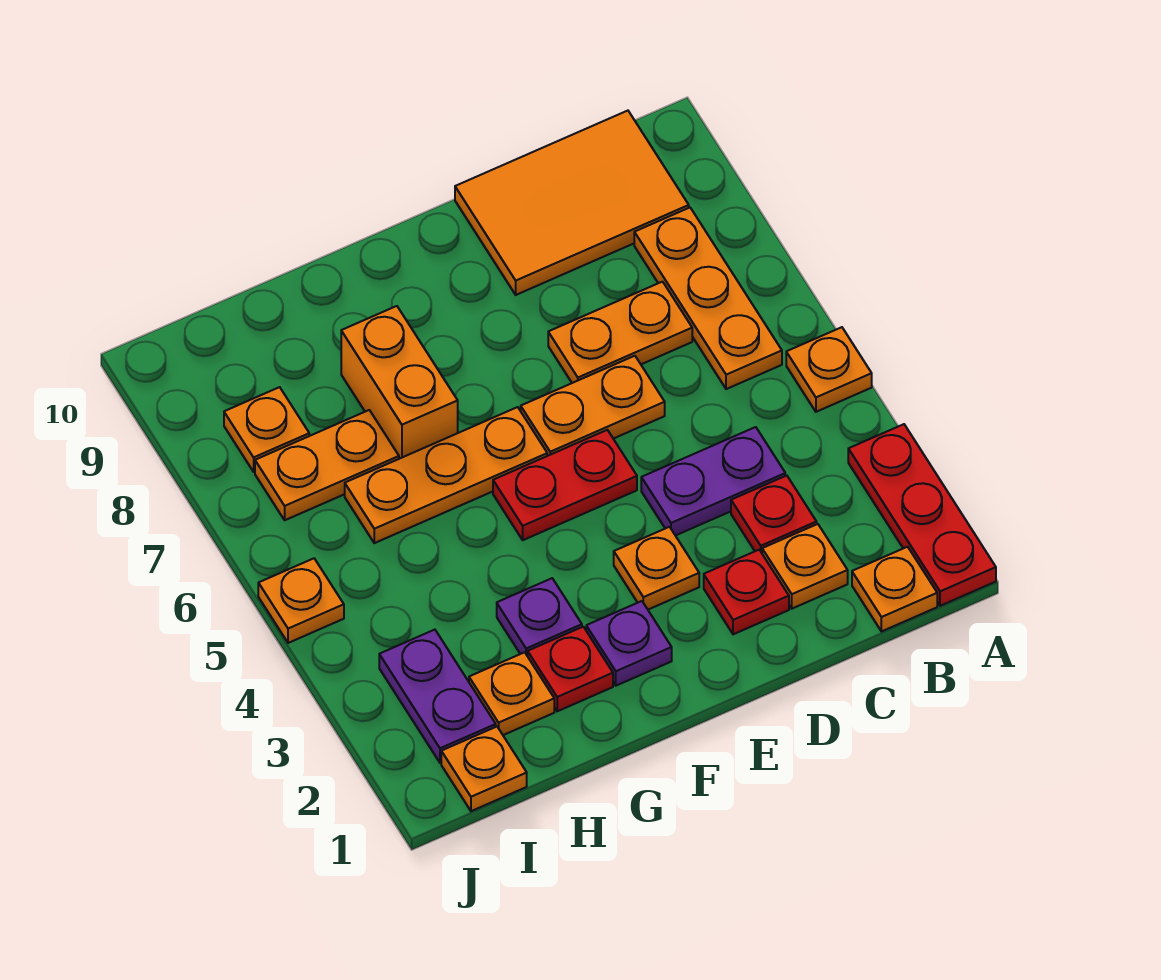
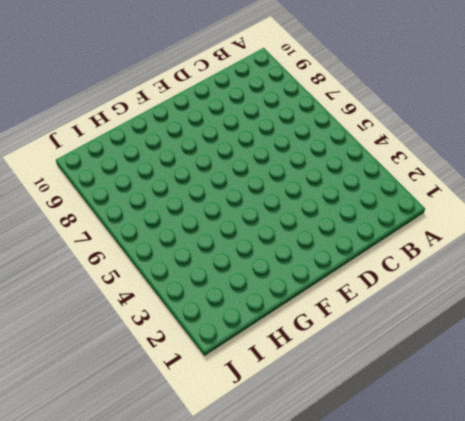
none -> red 1x3 plate [848,424,996,606]
none -> orange 1x1 plate [786,327,872,412]
none -> orange 1x1 plate [852,547,937,632]

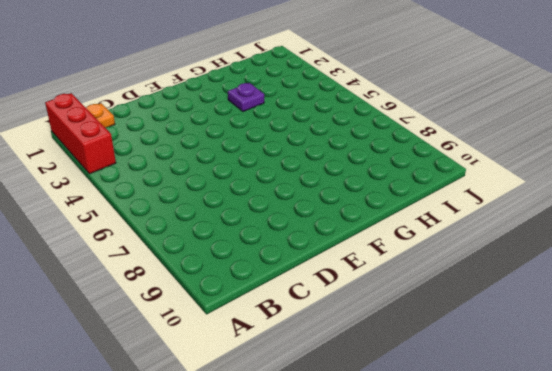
red 1x3 brick [45,93,116,174] -> red 1x3 plate [848,424,996,606]
none -> orange 1x1 plate [786,327,872,412]
none -> orange 1x3 plate [634,208,782,389]
none -> orange 2x3 tile [455,111,689,295]

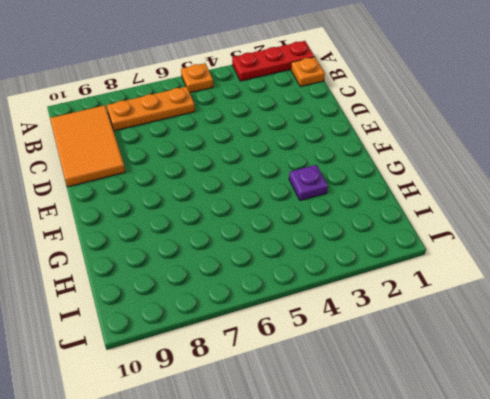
none -> orange 1x1 plate [762,524,848,609]
none -> red 1x1 plate [731,476,817,553]
none -> purple 1x2 plate [641,427,785,536]

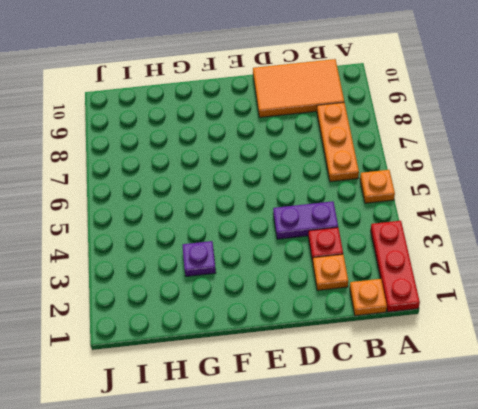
none -> orange 1x2 plate [548,282,692,383]
none -> red 1x1 plate [704,550,789,634]
none -> orange 1x2 plate [521,356,665,456]

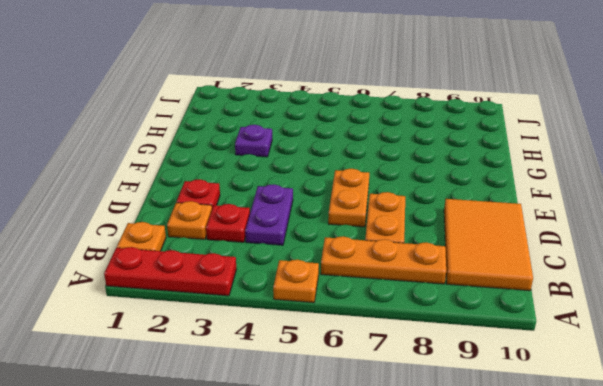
none -> orange 1x1 plate [614,527,699,610]
none -> red 1x2 plate [493,430,637,540]
none -> purple 1x1 plate [586,601,672,686]

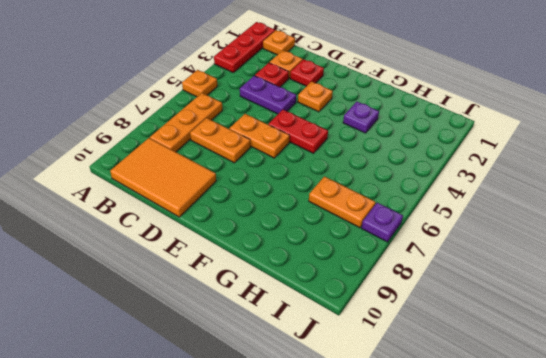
purple 1x1 plate [361,203,403,242] -> purple 1x1 plate moved to [586,601,672,686]
none -> orange 1x3 plate [345,407,547,543]
none -> red 1x1 plate [528,627,613,711]
none -> orange 1x2 brick [341,306,458,459]

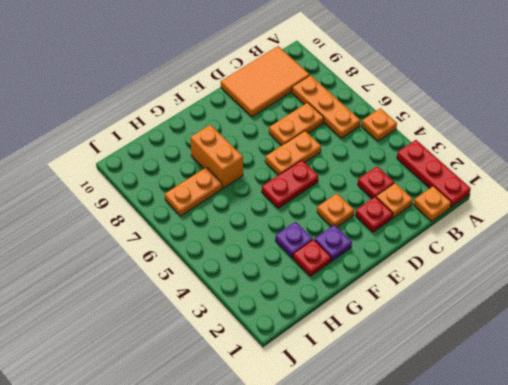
none -> purple 1x2 plate [641,427,785,536]
none -> orange 1x3 plate [345,407,547,543]
none -> orange 1x1 plate [469,652,554,735]

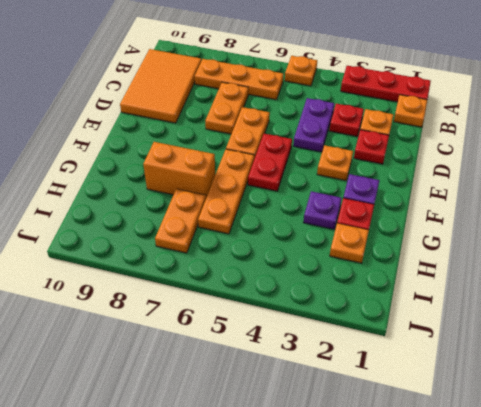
none -> orange 1x1 plate [441,727,527,811]
none -> purple 1x2 plate [379,630,496,763]
none -> orange 1x1 plate [224,387,309,472]

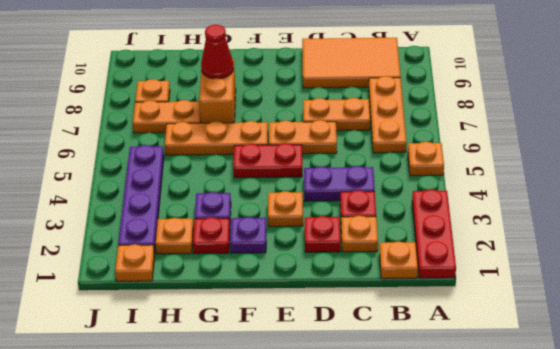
red 1x1 cone [201,25,234,79] -> none
purple 1x4 plate [118,145,164,253] -> purple 1x2 plate [379,630,496,763]
none -> orange 1x1 plate [258,558,344,643]

